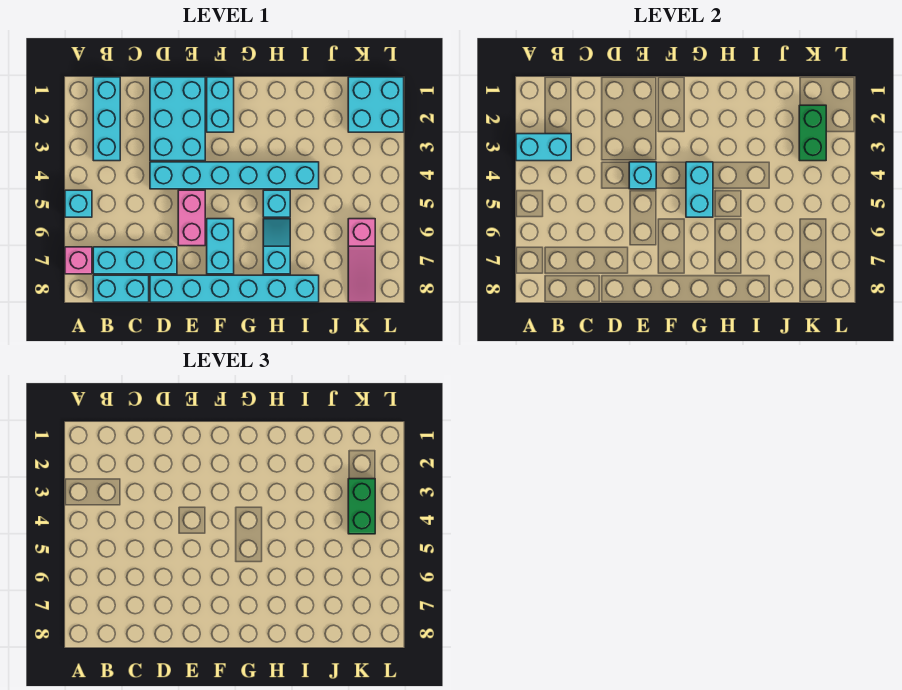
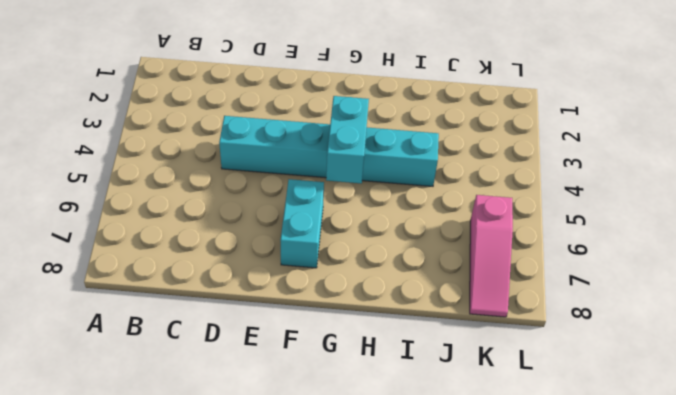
none -> cyan 1x1 brick [65,190,92,217]
none -> pink 1x1 brick [65,247,92,274]
none -> cyan 1x3 brick [93,77,120,161]

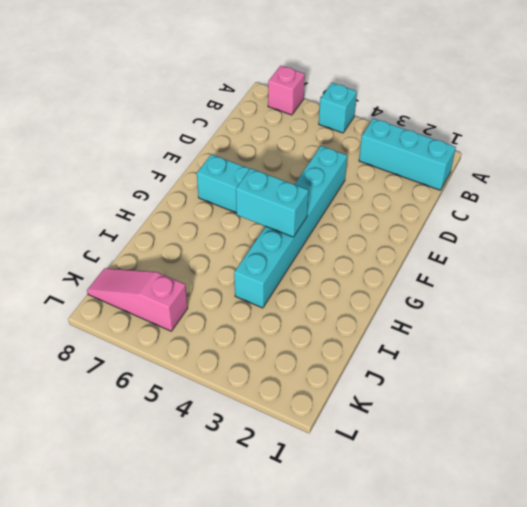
none -> cyan 1x3 brick [93,247,177,274]
none -> cyan 1x2 brick [93,275,149,302]
none -> cyan 2x3 brick [150,77,205,161]

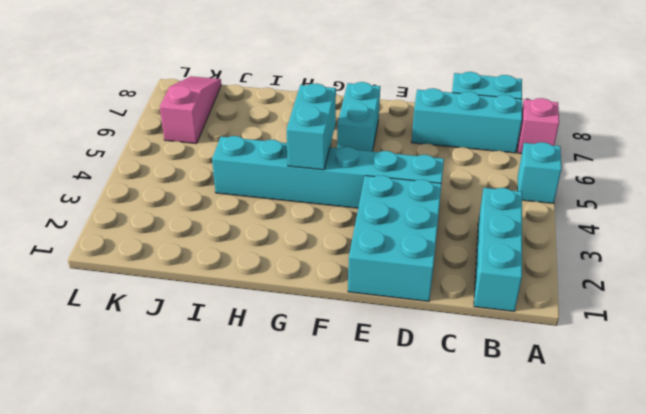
none -> cyan 1x6 brick [150,275,319,302]
none -> pink 1x2 brick [178,190,205,246]
none -> cyan 1x2 brick [207,77,234,132]

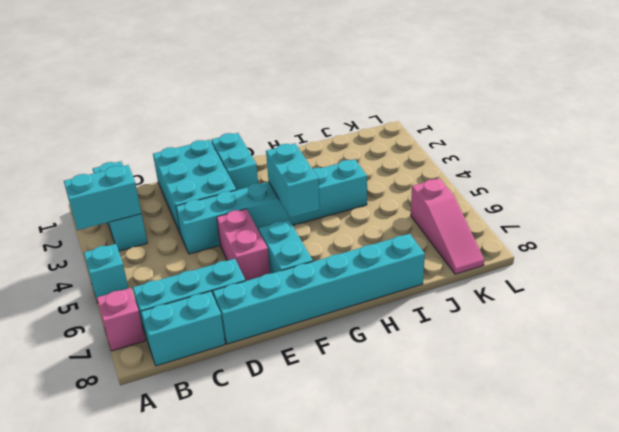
none -> cyan 1x1 brick [263,190,290,217]
none -> cyan 1x2 slope [263,219,290,274]
none -> cyan 2x2 brick [348,77,404,132]

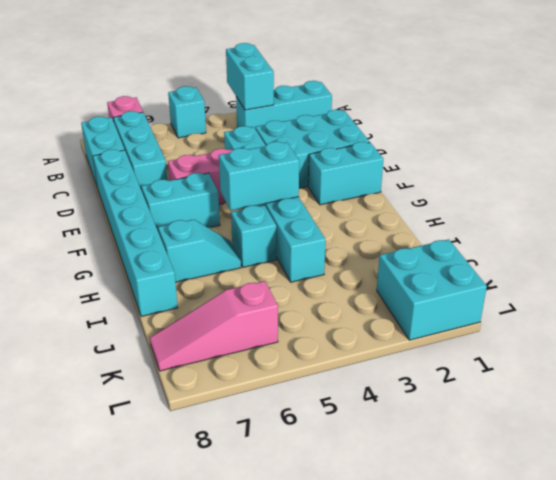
none -> cyan 1x1 brick [629,162,656,189]
none -> green 1x2 brick [799,105,826,161]
none -> green 1x2 brick [348,479,375,534]

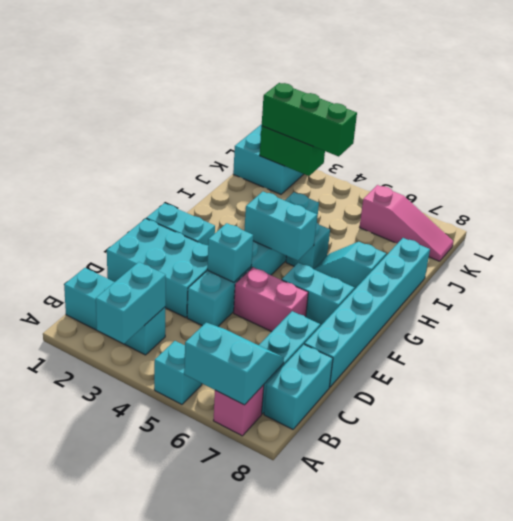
cyan 2x2 slope [184,323,284,405] -> none
green 1x3 brick [262,83,357,157] -> green 1x2 brick [348,479,375,534]

